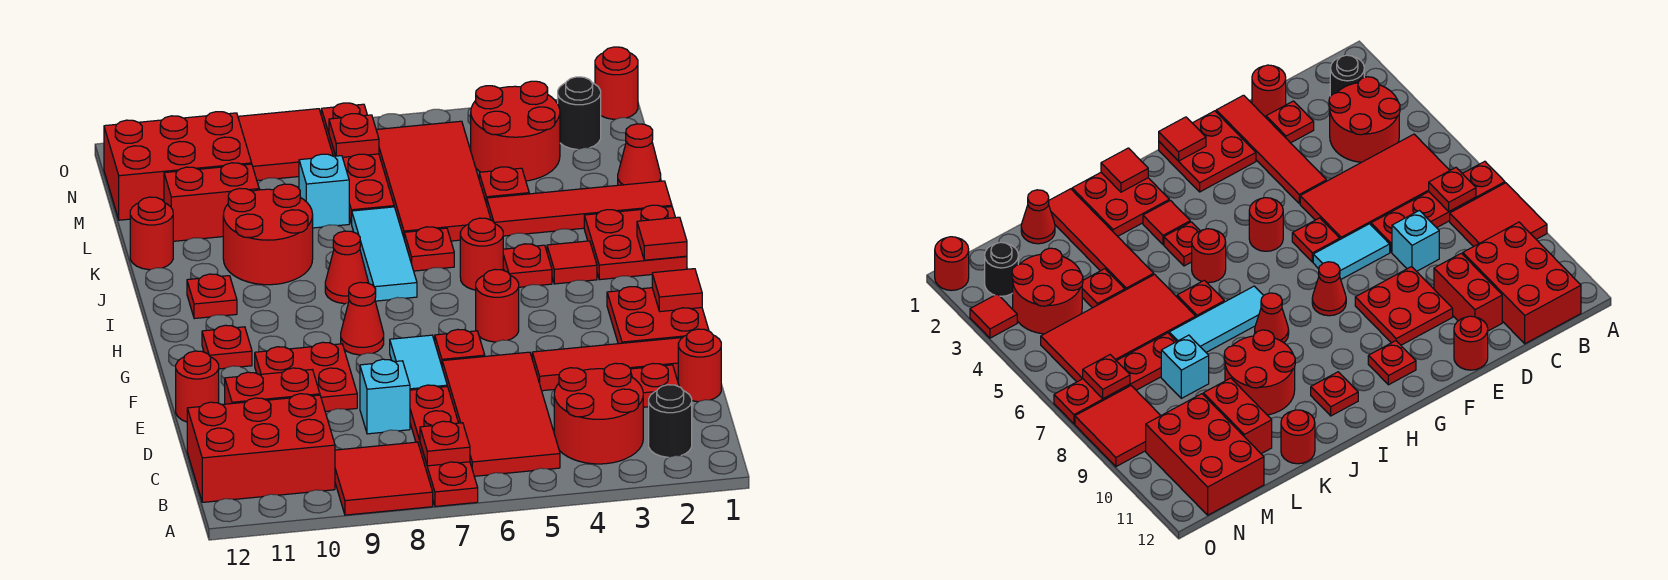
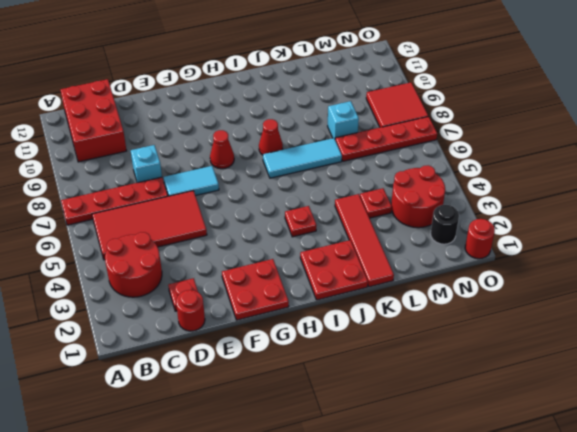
none -> red 2x2 tile [335,442,433,515]
none -> black 1x1 round brick [649,385,692,457]
none -> red 1x2 brick [225,368,320,404]
none -> red 1x4 tile [532,338,681,391]

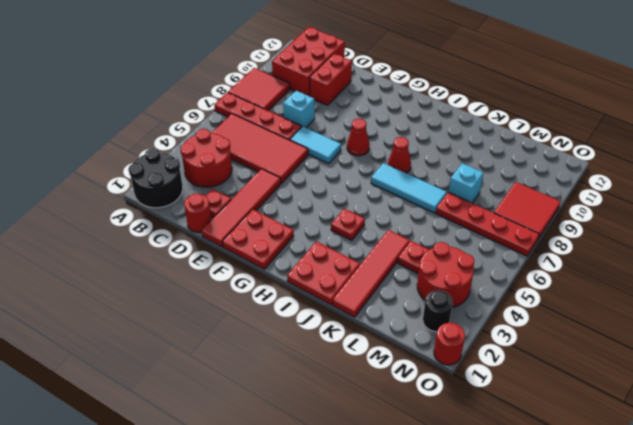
black 2x2 round brick [128,148,183,208] -> black 1x1 round brick [649,385,692,457]
none -> red 2x2 plate [255,342,357,411]
none -> red 1x1 round brick [176,351,219,422]
none -> red 1x1 plate [435,329,485,365]
none -> red 1x1 round brick [476,269,519,342]

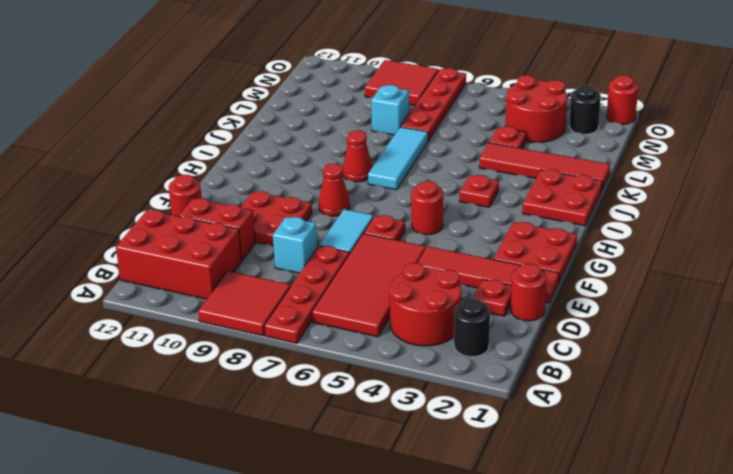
none -> red 1x1 plate [202,325,252,369]
none -> red 1x1 tile [547,241,597,284]
none -> red 1x1 round brick [460,218,503,290]
none -> red 1x1 plate [187,274,237,319]

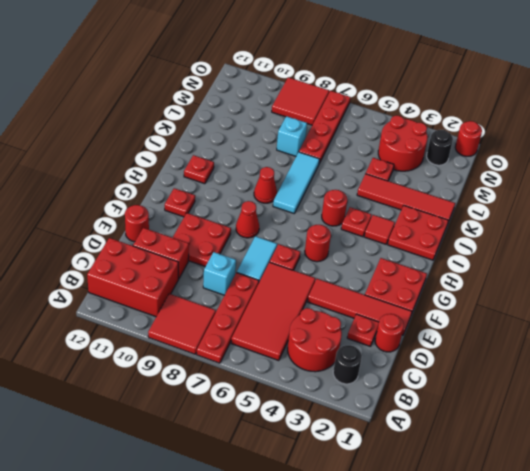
none -> red 1x1 plate [404,227,454,271]
none -> red 2x2 round brick [223,184,313,285]
none -> red 2x4 tile [376,121,491,241]
none -> red 1x1 round brick [130,197,173,270]

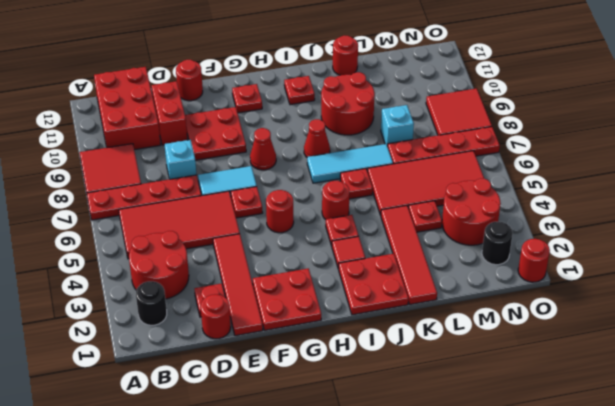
none -> red 1x1 cone [618,124,661,185]
none -> red 1x2 brick [164,163,259,241]
none -> red 2x3 brick [104,112,252,220]
none -> red 1x1 tile [970,294,1017,338]

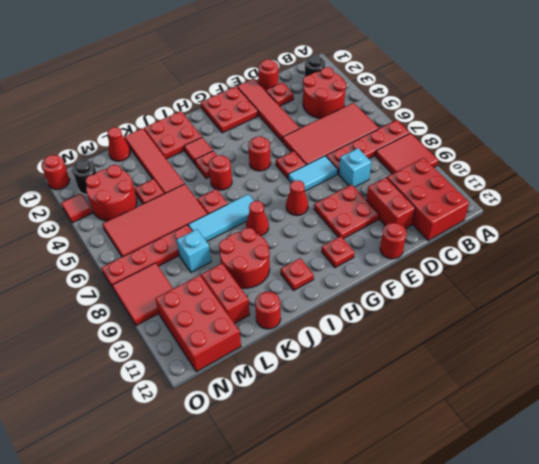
none -> red 1x1 plate [420,421,470,466]
none -> red 1x1 tile [652,269,702,312]
none -> red 1x1 tile [637,217,687,260]
none -> red 1x1 plate [329,114,379,157]

